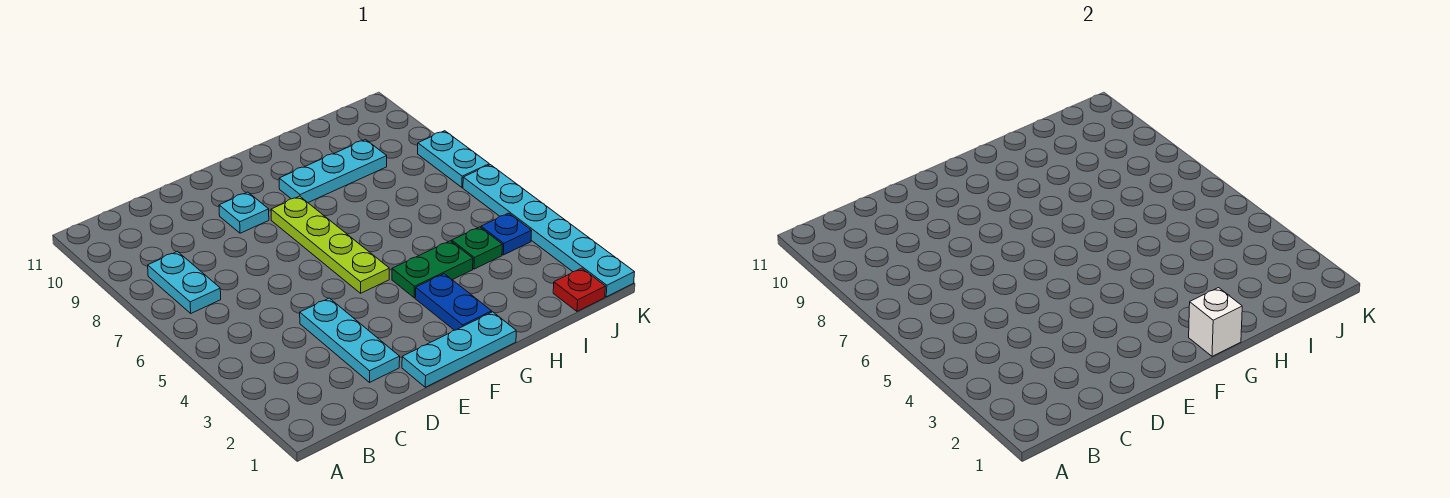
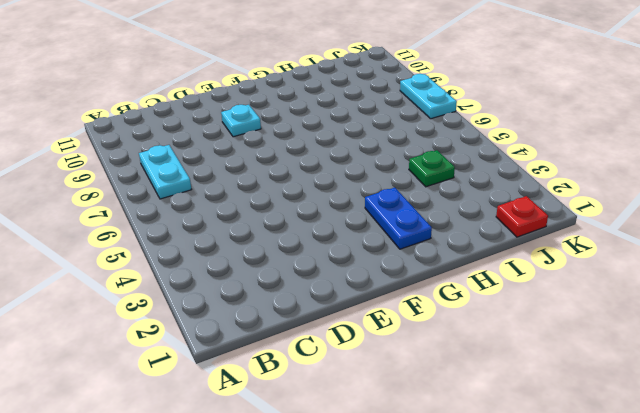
none -> cyan 1x3 plate [300,298,400,382]
none -> cyan 1x3 plate [402,312,516,387]
none -> lime 1x4 plate [271,196,389,293]

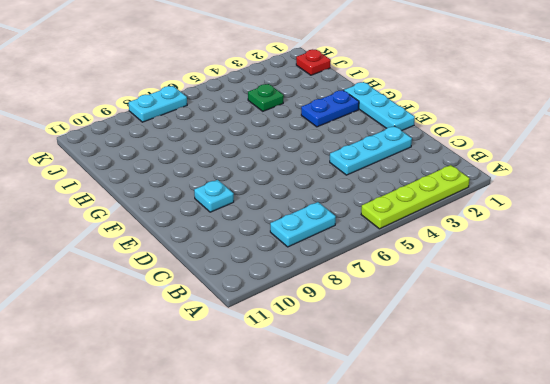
lime 1x4 plate [361,165,470,229] -> lime 1x4 plate moved to [271,196,389,293]
none -> green 1x2 plate [392,241,473,298]
none -> cyan 1x3 plate [279,140,387,202]
none -> blue 1x1 plate [481,213,532,255]

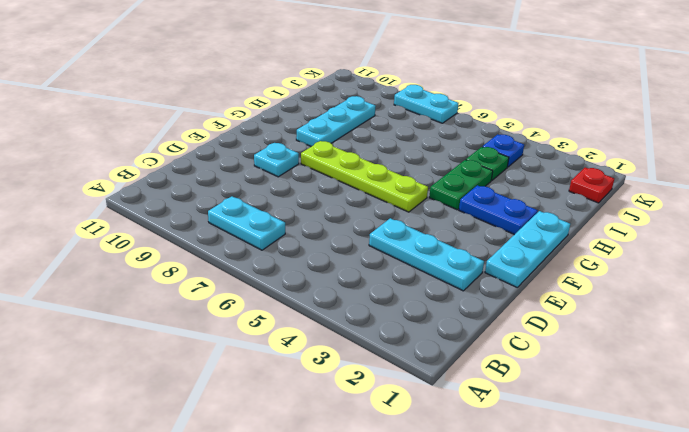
none -> cyan 1x6 plate [463,165,635,297]
none -> white 1x1 brick [1189,288,1242,356]

